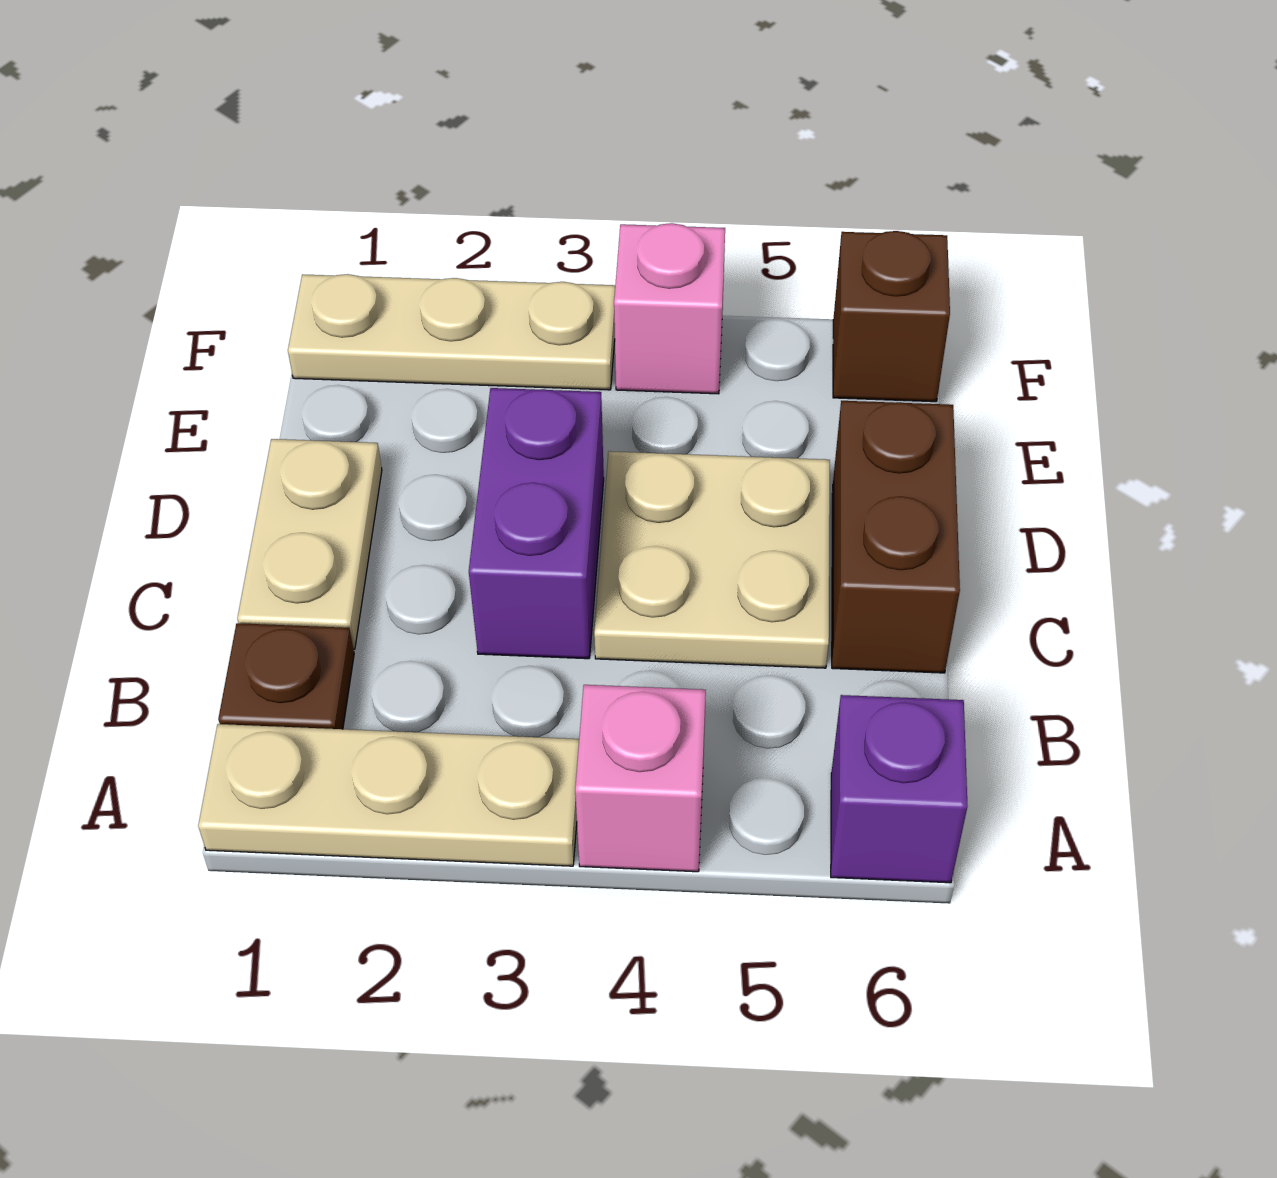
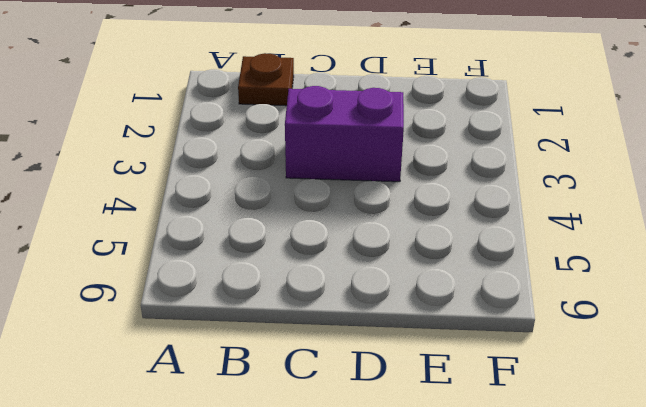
none -> tan 1x3 plate [198,724,579,866]
none -> pink 1x1 brick [575,685,706,872]

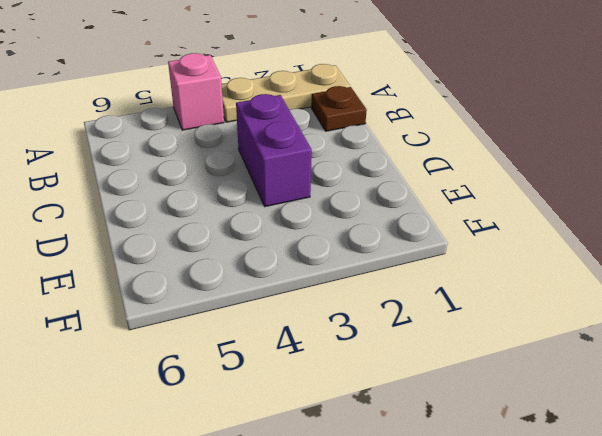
none -> purple 1x1 brick [831,695,967,883]
none -> tan 1x2 plate [237,439,382,649]

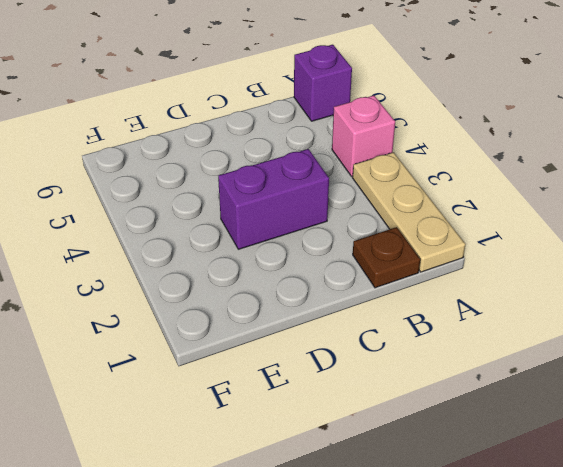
none -> tan 1x2 plate [237,439,382,649]
none -> tan 2x2 plate [594,451,830,668]

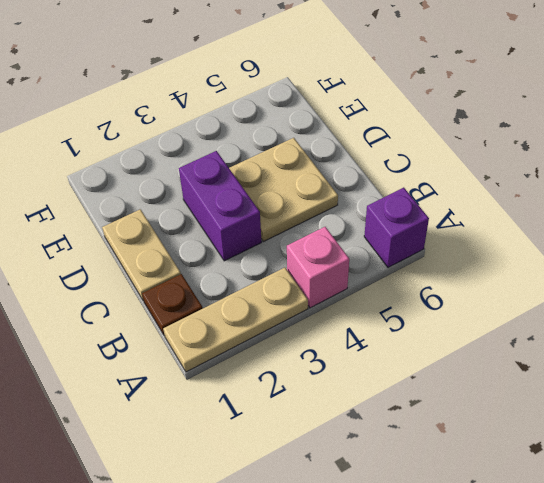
none -> brown 1x2 brick [832,401,960,673]
none -> tan 1x3 plate [288,274,615,390]

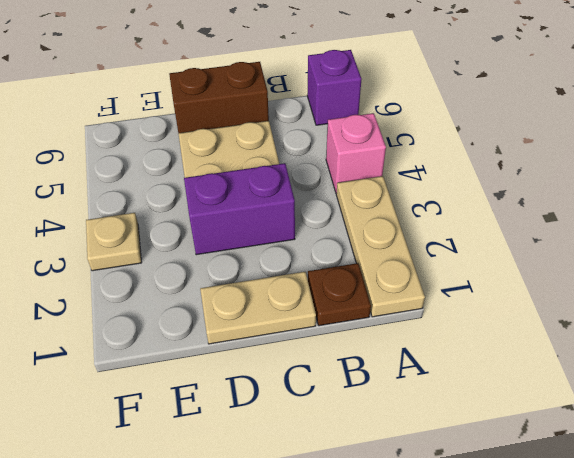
tan 1x1 plate [86,213,142,271] -> tan 1x3 plate [288,274,615,390]
none -> pink 1x1 brick [614,223,725,394]
none -> brown 1x1 brick [833,231,950,402]

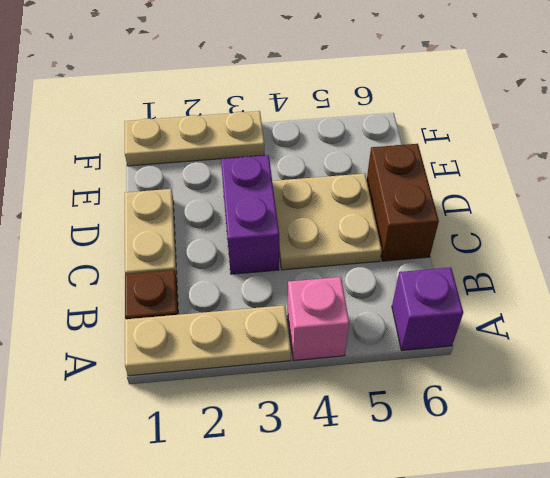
none -> pink 1x1 brick [614,223,725,394]
none -> brown 1x1 brick [833,231,950,402]

